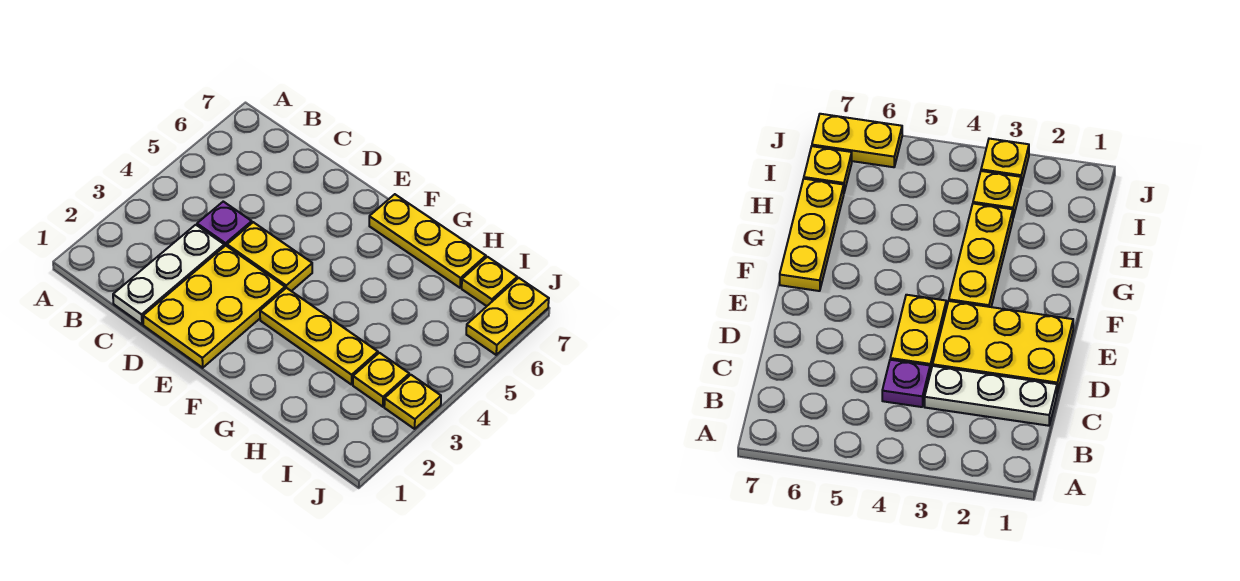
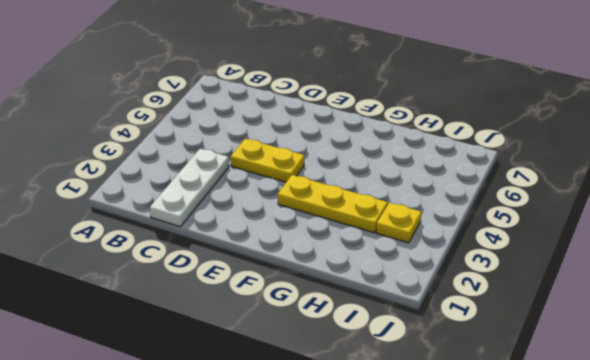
none -> purple 1x1 plate [197,202,252,246]
none -> yellow 2x3 plate [143,246,285,368]

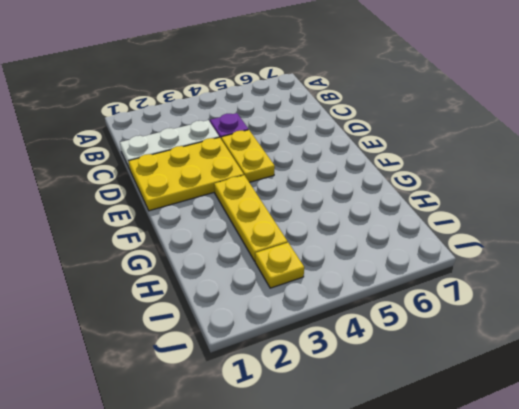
none -> yellow 1x3 plate [369,194,486,288]
none -> yellow 1x1 plate [462,257,517,306]

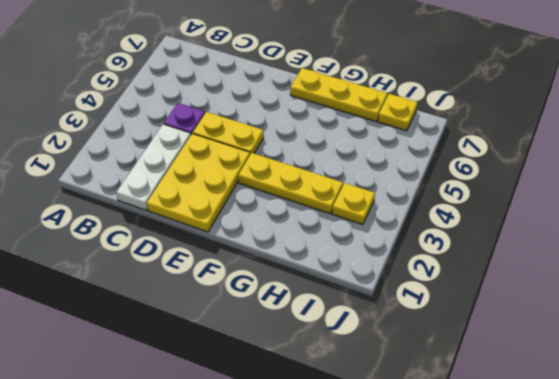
none -> yellow 1x1 plate [384,375,441,429]
none -> yellow 1x2 plate [466,278,549,355]

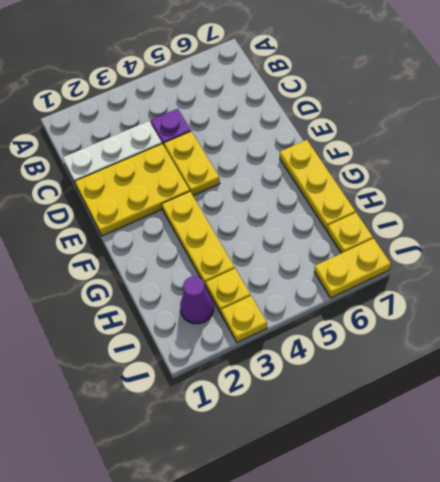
purple 1x1 cone [180,276,214,324] -> none

